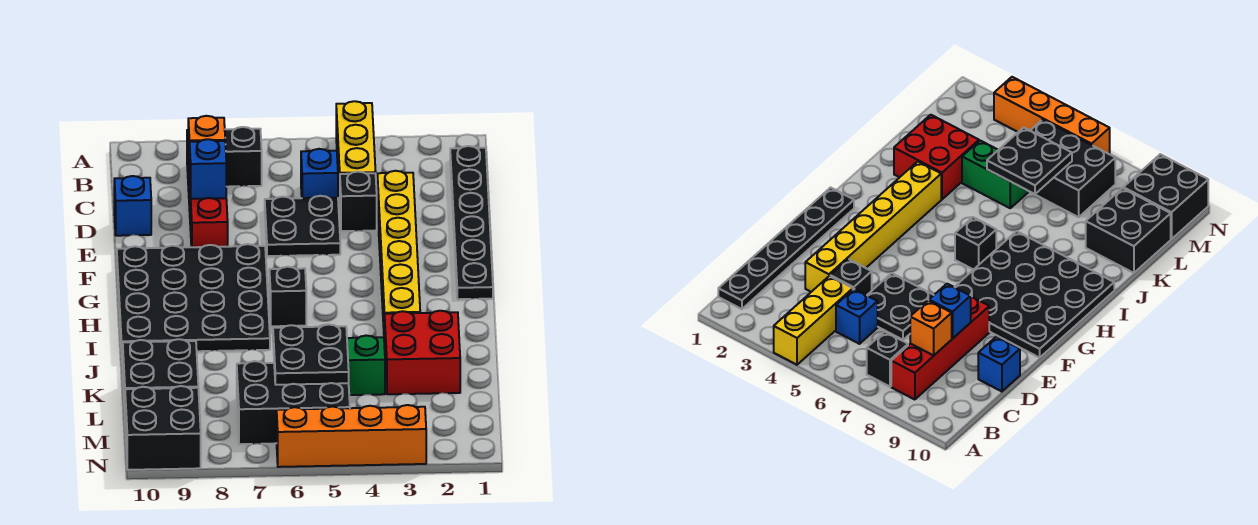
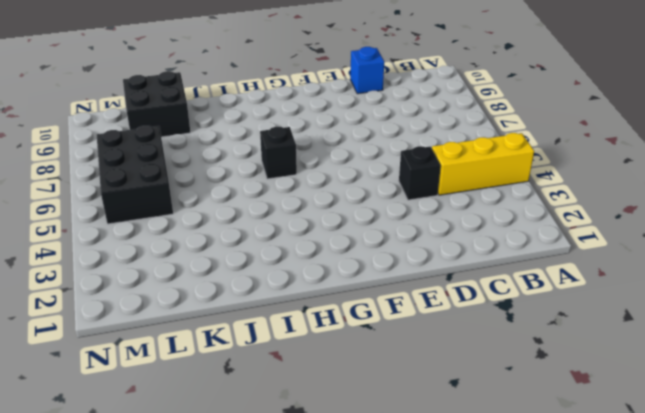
none -> black 1x6 plate [450,146,493,299]
none -> black 1x1 brick [225,127,262,187]
none -> red 1x4 brick [187,130,228,247]

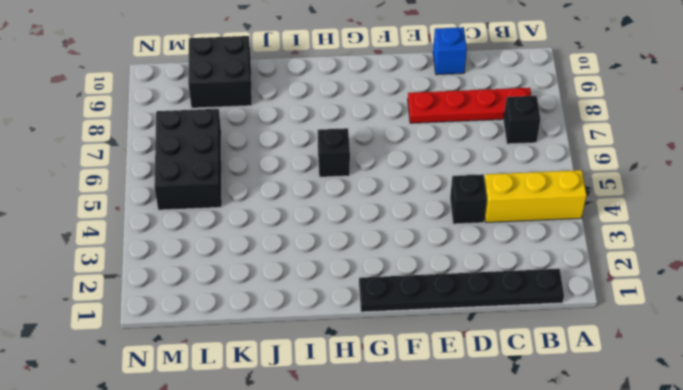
red 1x4 plate [408,88,531,123] -> red 1x4 brick [187,130,228,247]
none -> blue 1x1 brick [301,149,338,198]
none -> yellow 1x6 brick [377,171,420,347]
none -> black 2x2 plate [265,196,340,256]

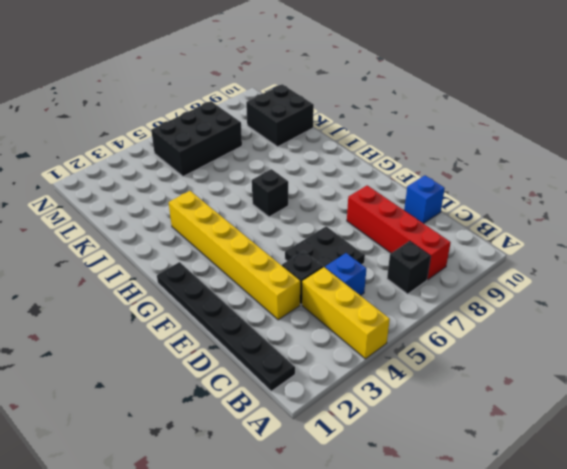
none -> black 4x4 plate [117,244,270,353]
none -> red 2x2 brick [384,311,460,394]
none -> green 1x2 brick [347,335,385,395]

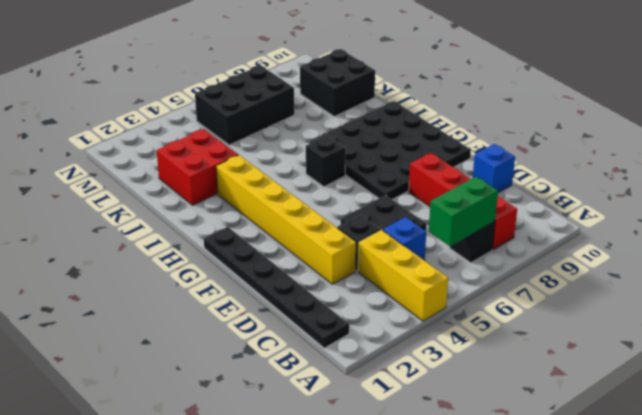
green 1x2 brick [429,177,498,246] -> green 1x2 brick moved to [347,335,385,395]
none -> black 2x2 brick [125,386,201,470]
none -> orange 1x4 brick [277,405,426,467]
none -> orange 1x1 brick [188,116,225,175]

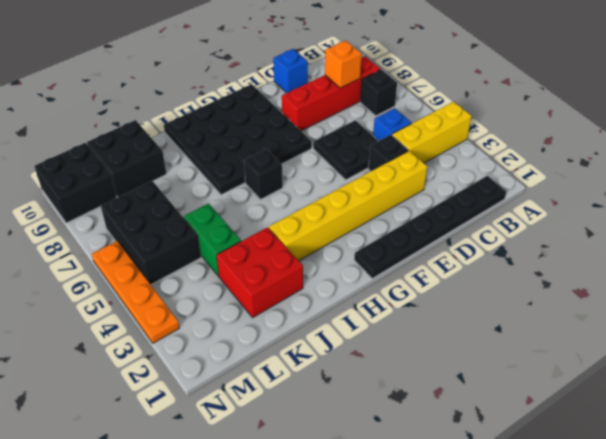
orange 1x4 plate [92,241,180,343] -> orange 1x4 brick [277,405,426,467]
none -> blue 1x1 brick [189,139,226,199]
none -> black 2x2 plate [273,324,349,385]

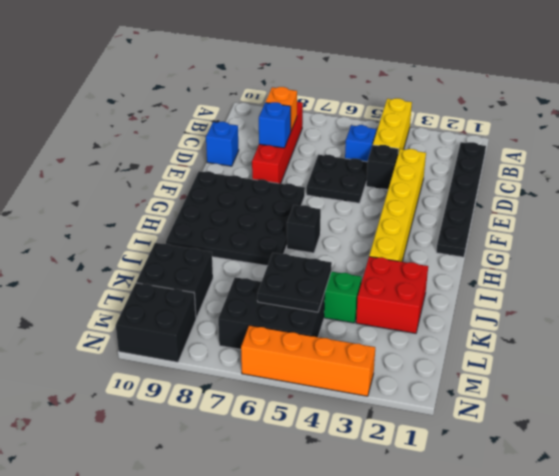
none -> black 1x1 brick [225,127,262,187]

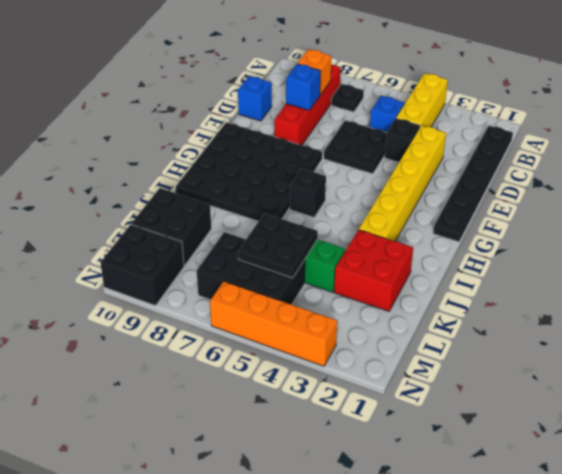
black 1x1 plate [331,84,364,112] -> black 1x1 brick [225,127,262,187]

